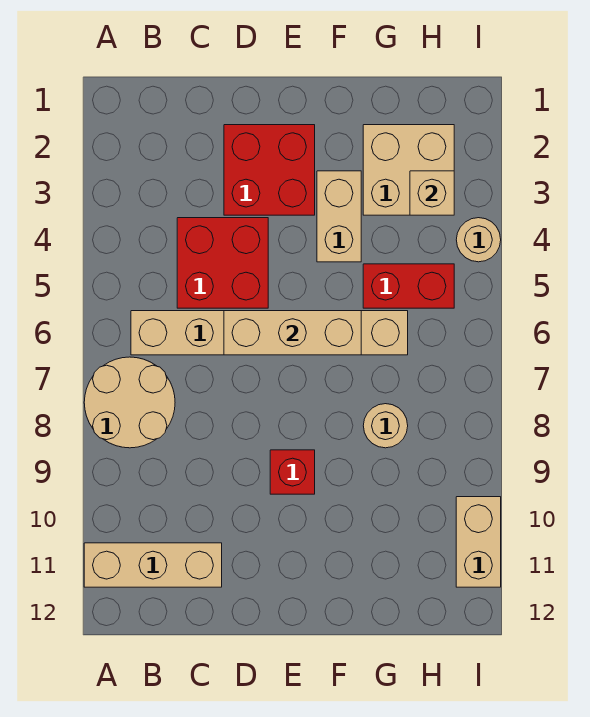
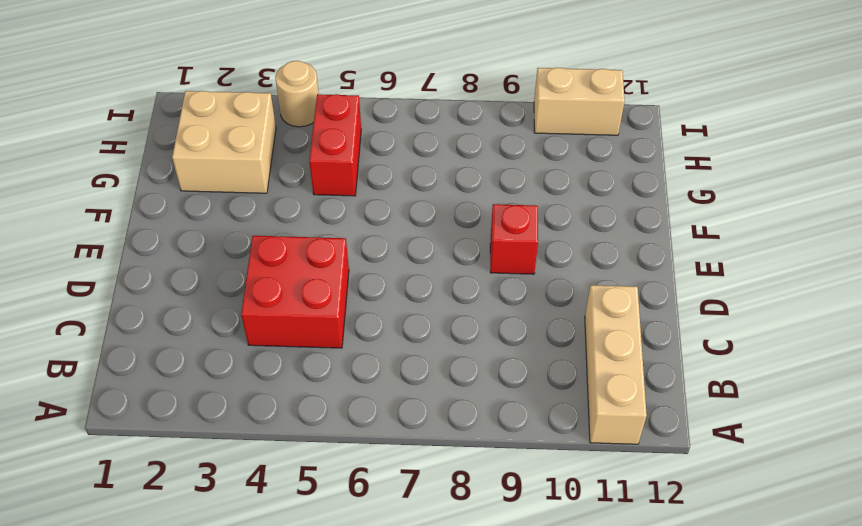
none -> tan 2x2 round brick [84,357,175,448]
none -> tan 1x6 brick [131,311,408,355]
none -> red 2x2 brick [224,125,315,215]

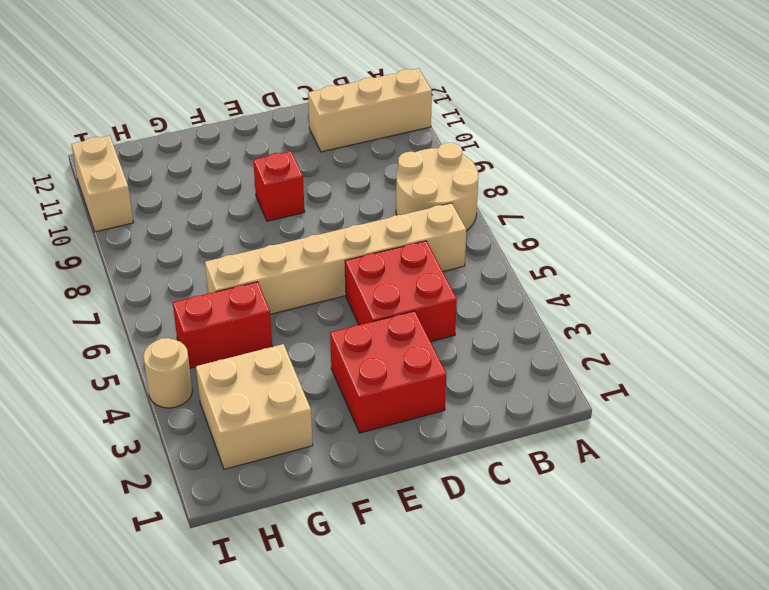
none -> tan 1x2 brick [317,171,361,262]
none -> tan 1x1 round brick [363,404,408,448]
none -> tan 1x3 brick [224,311,361,355]

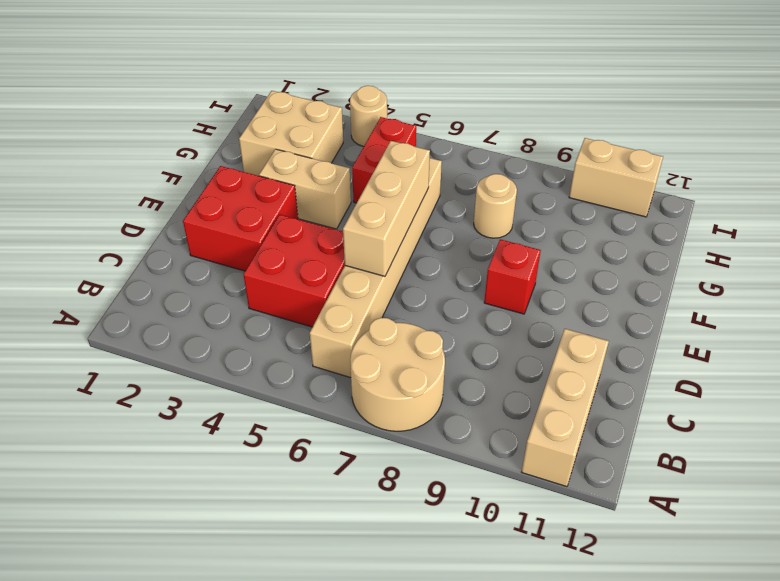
none -> tan 1x1 brick [410,171,454,215]

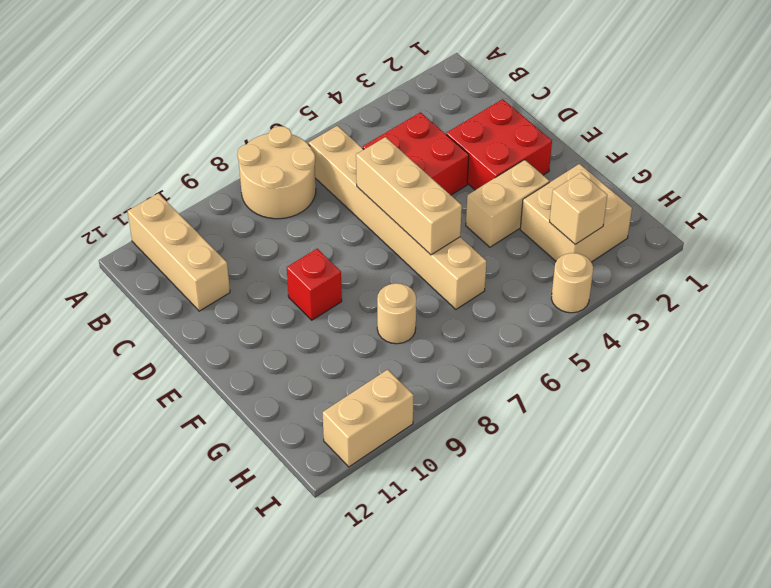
none -> red 1x2 brick [363,264,454,308]

